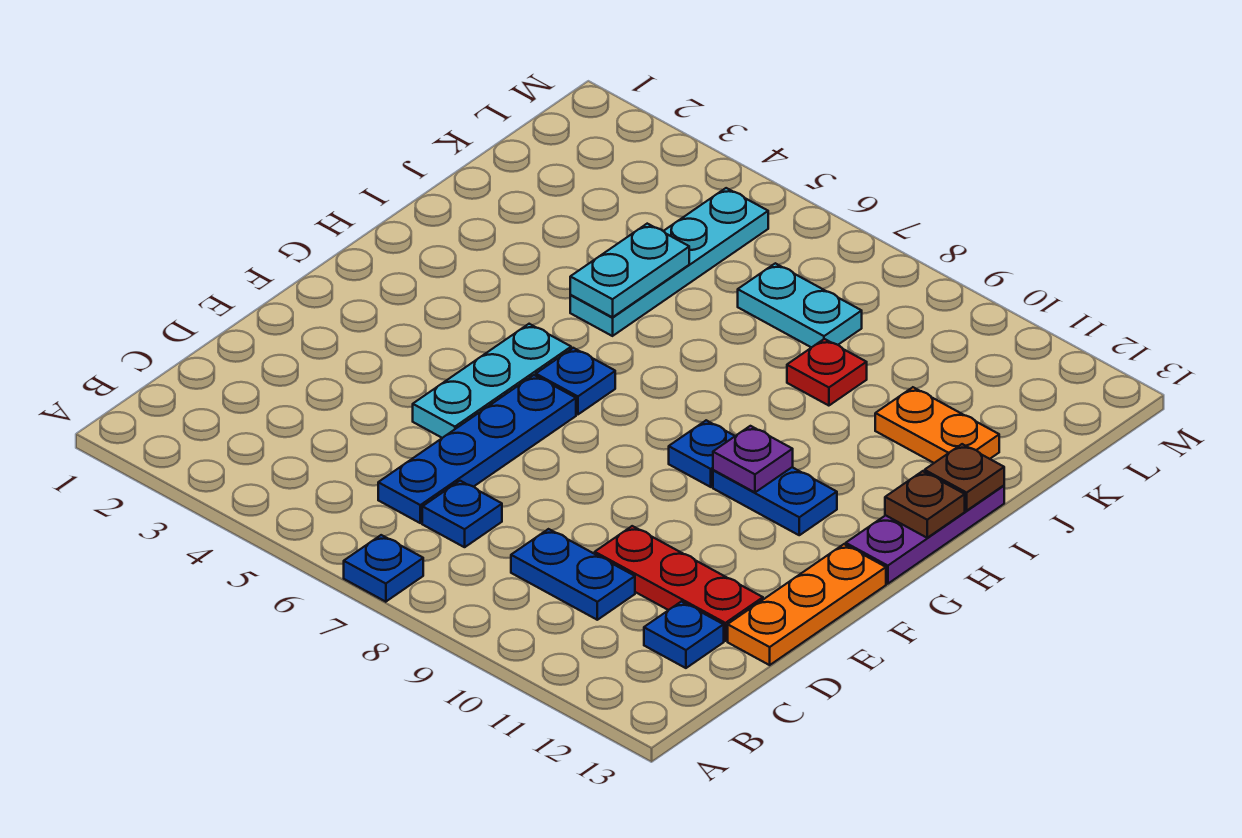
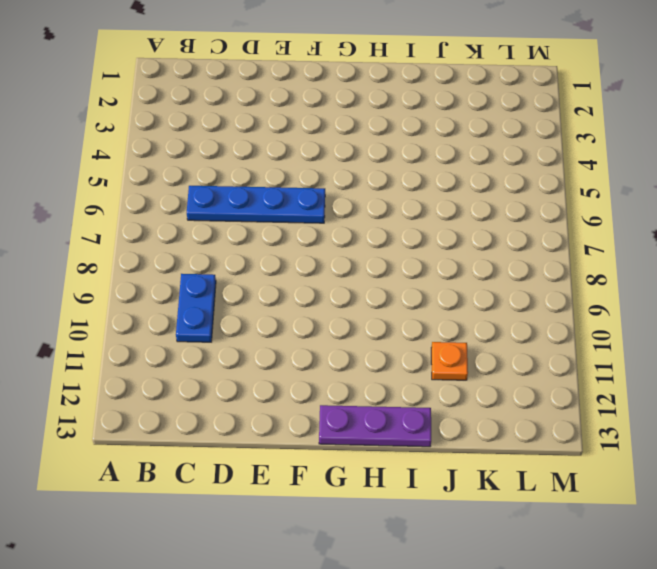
orange 1x1 plate [431,342,468,380] -> orange 1x2 plate [875,387,999,463]
none -> blue 1x1 plate [344,535,423,602]
none -> blue 1x1 plate [422,481,502,547]
none -> blue 1x1 plate [644,601,724,668]

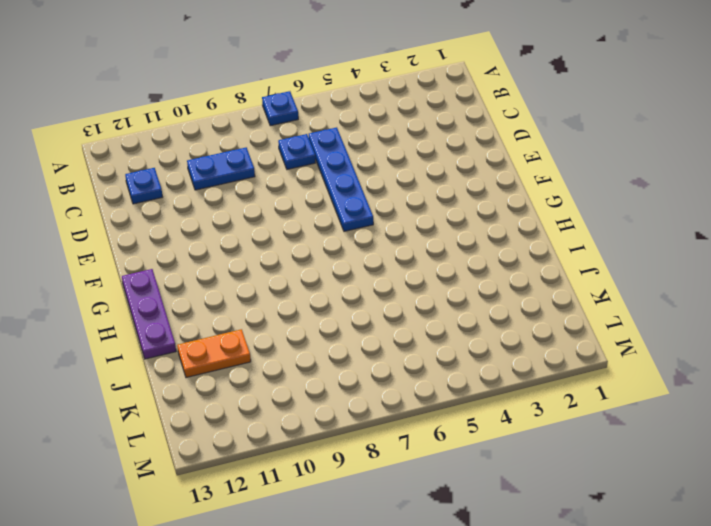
none -> red 1x3 plate [595,526,763,641]
none -> orange 1x3 plate [728,544,886,665]
none -> cyan 1x3 plate [413,324,571,438]

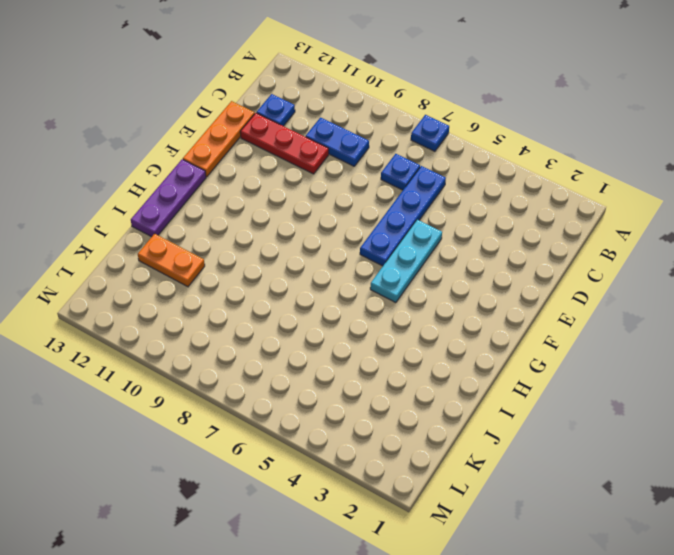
none -> blue 1x1 plate [536,348,615,414]
none -> blue 1x1 plate [669,420,735,487]
none -> blue 1x2 plate [713,467,837,535]

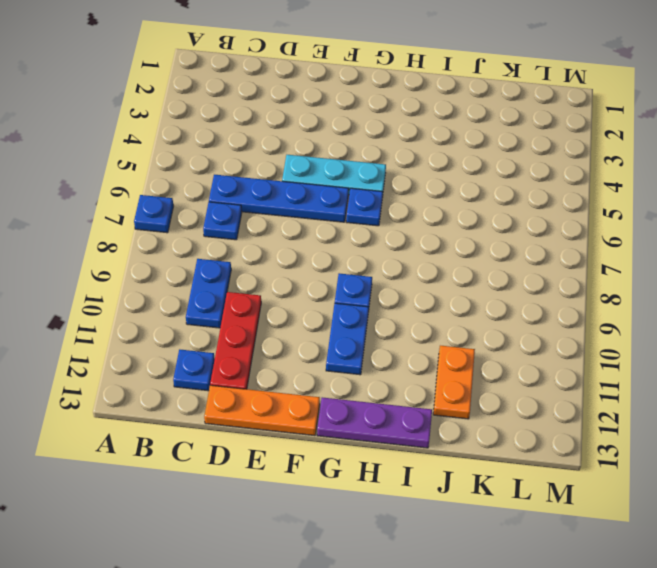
none -> cyan 1x4 plate [570,188,768,336]
none -> red 1x1 plate [787,339,867,406]
none -> cyan 1x2 plate [738,263,862,348]

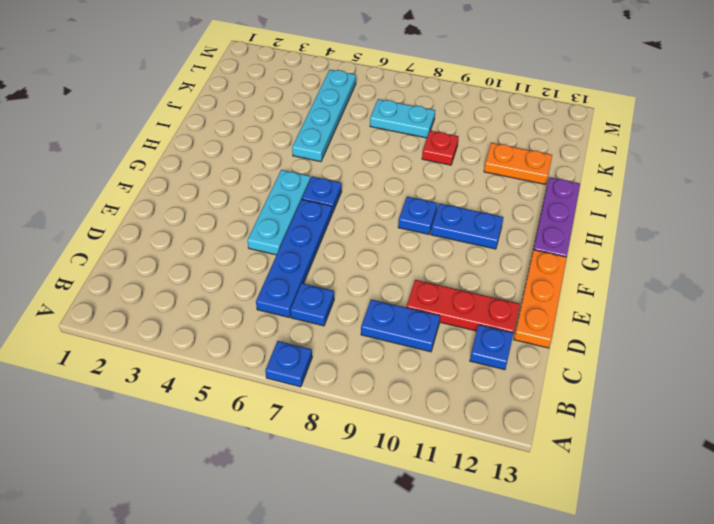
none -> purple 1x1 plate [713,426,793,492]
none -> brown 1x1 plate [885,471,965,538]
none -> cyan 1x2 plate [570,224,689,317]

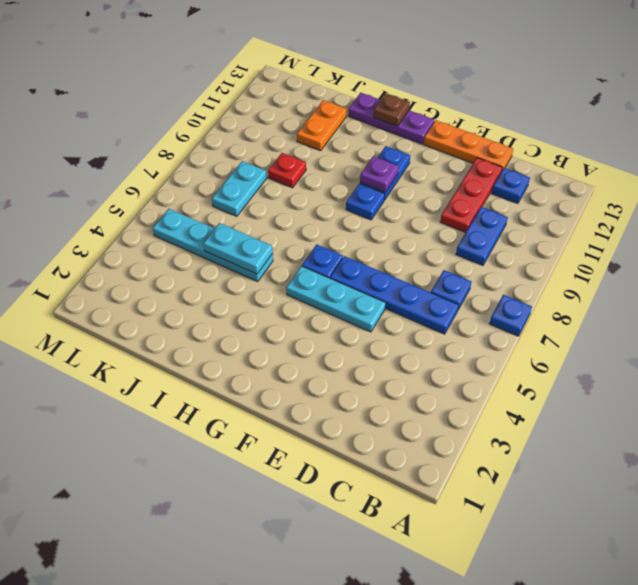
none -> brown 1x1 plate [925,444,1004,511]

